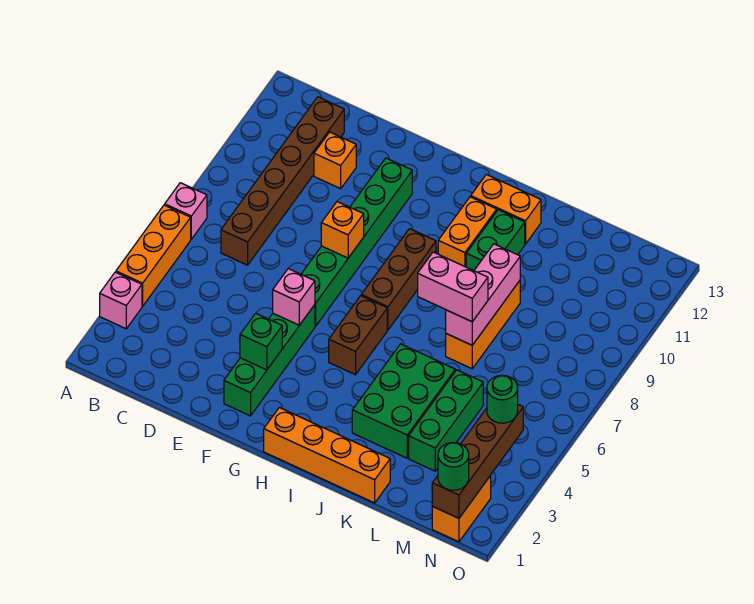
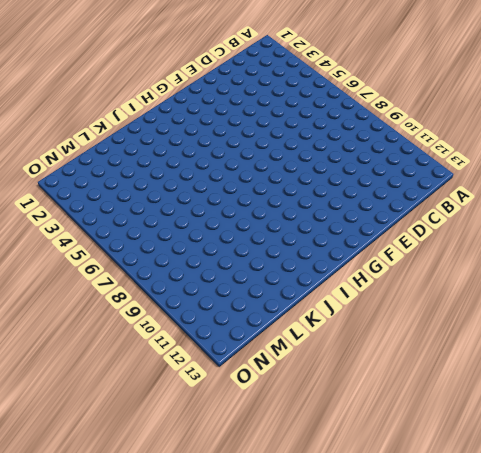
none -> pink 1x1 brick [100,272,142,329]
none -> orange 1x3 brick [116,205,191,306]
none -> pink 1x1 brick [165,183,207,239]

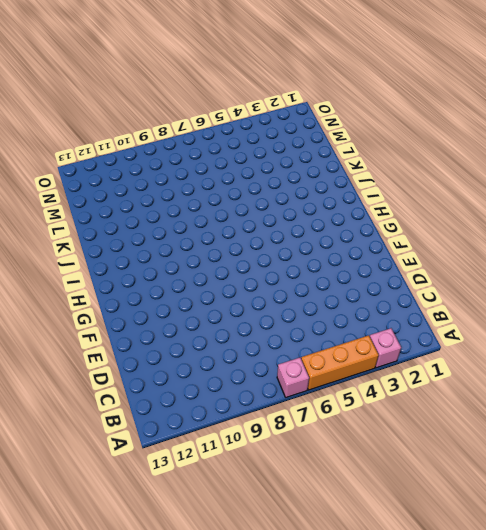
none -> brown 1x6 brick [221,97,344,265]
none -> orange 1x1 brick [314,132,356,189]
none -> green 1x4 brick [224,305,315,416]

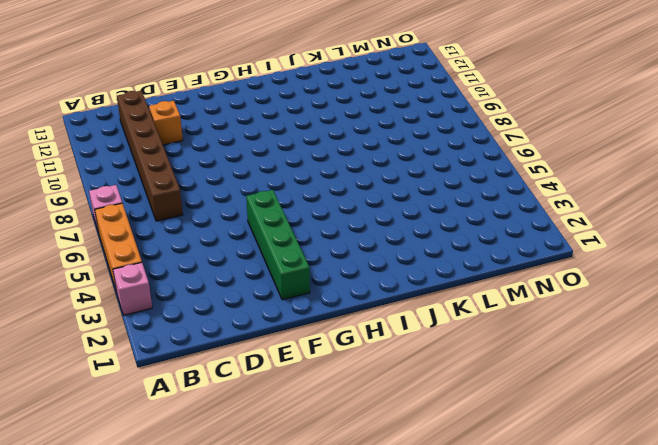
none -> green 1x6 brick [301,158,412,326]
none -> orange 1x4 brick [264,407,390,503]
none -> brown 1x2 brick [329,296,387,375]

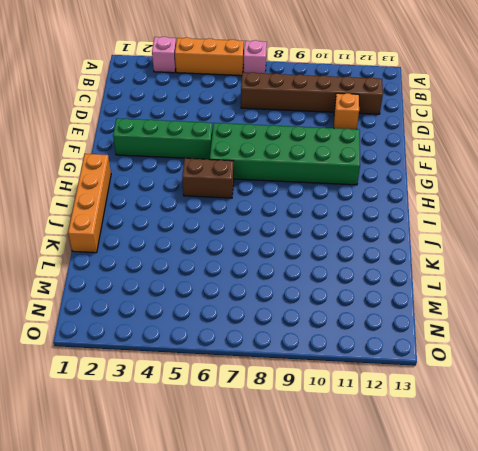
green 2x6 brick [210,123,360,185] -> green 1x6 brick [301,158,412,326]
none -> brown 1x3 brick [361,229,436,330]
none -> orange 1x2 brick [438,197,497,267]
none -> orange 1x2 brick [471,174,541,244]

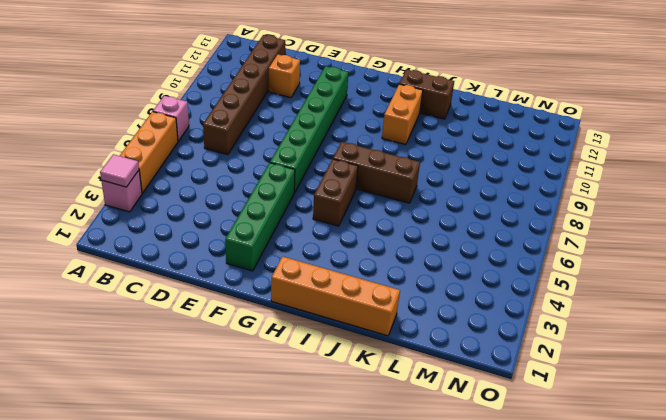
pink 1x1 tile [100,154,139,187] -> none
brown 1x3 brick [333,142,420,203] -> brown 1x3 brick turned to [361,229,436,330]
brown 1x2 brick [399,69,454,119] -> orange 1x2 brick [471,174,541,244]
none -> green 2x3 brick [352,344,455,458]
none -> green 1x2 brick [466,210,525,271]
none -> orange 1x3 brick [446,281,520,369]

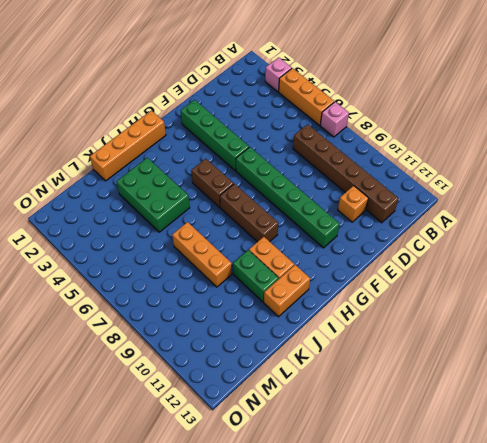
none -> green 1x3 brick [409,370,483,471]
none -> orange 1x2 brick [432,476,491,542]
none -> green 1x1 brick [240,313,282,370]

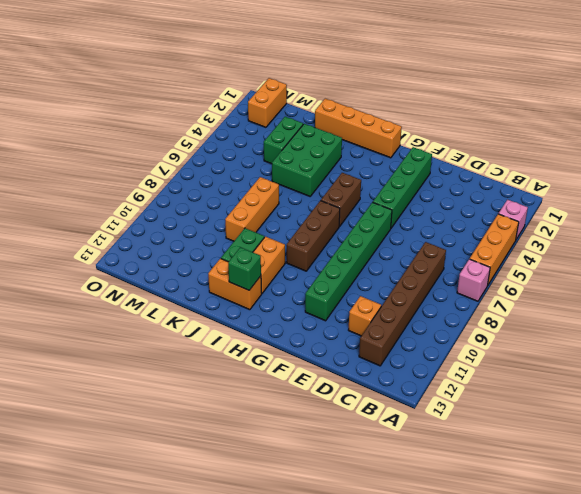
green 1x1 brick [228,247,261,290] -> green 1x1 brick moved to [240,313,282,370]
green 1x2 brick [264,117,303,164] -> green 1x3 brick [409,370,483,471]
none -> pink 1x1 brick [273,269,315,325]
none -> orange 1x1 brick [321,202,364,258]
none -> pink 1x3 brick [446,244,520,345]

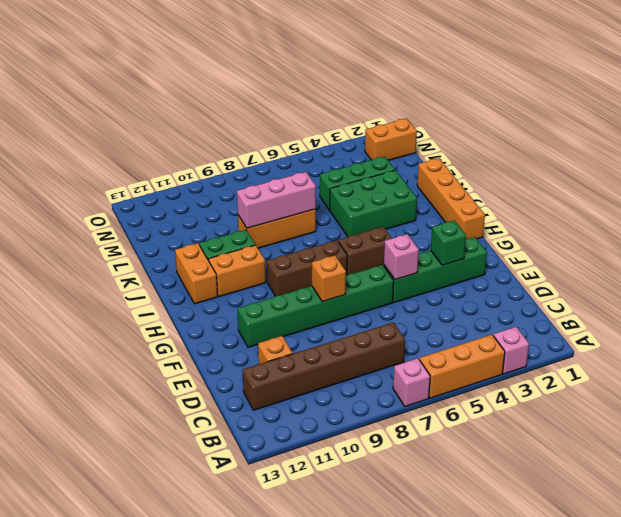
none -> brown 1x4 brick [432,404,523,518]
none -> pink 1x2 brick [418,252,488,322]
none -> green 1x1 round brick [438,443,469,490]

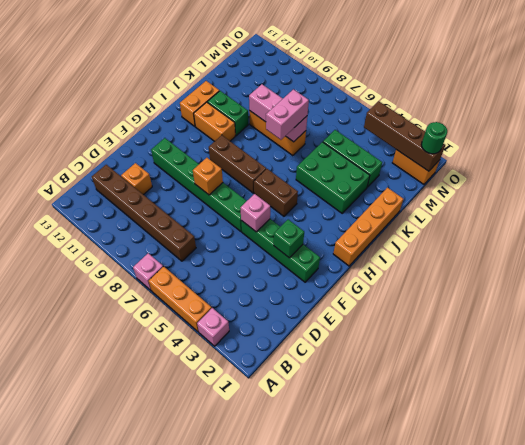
none -> green 1x1 round brick [487,375,518,423]

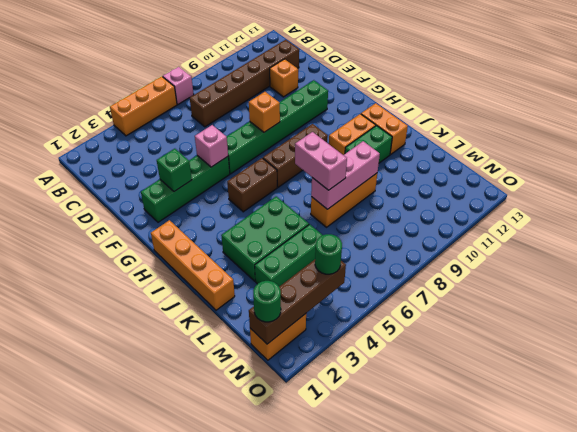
none -> pink 1x1 brick [100,272,142,329]

